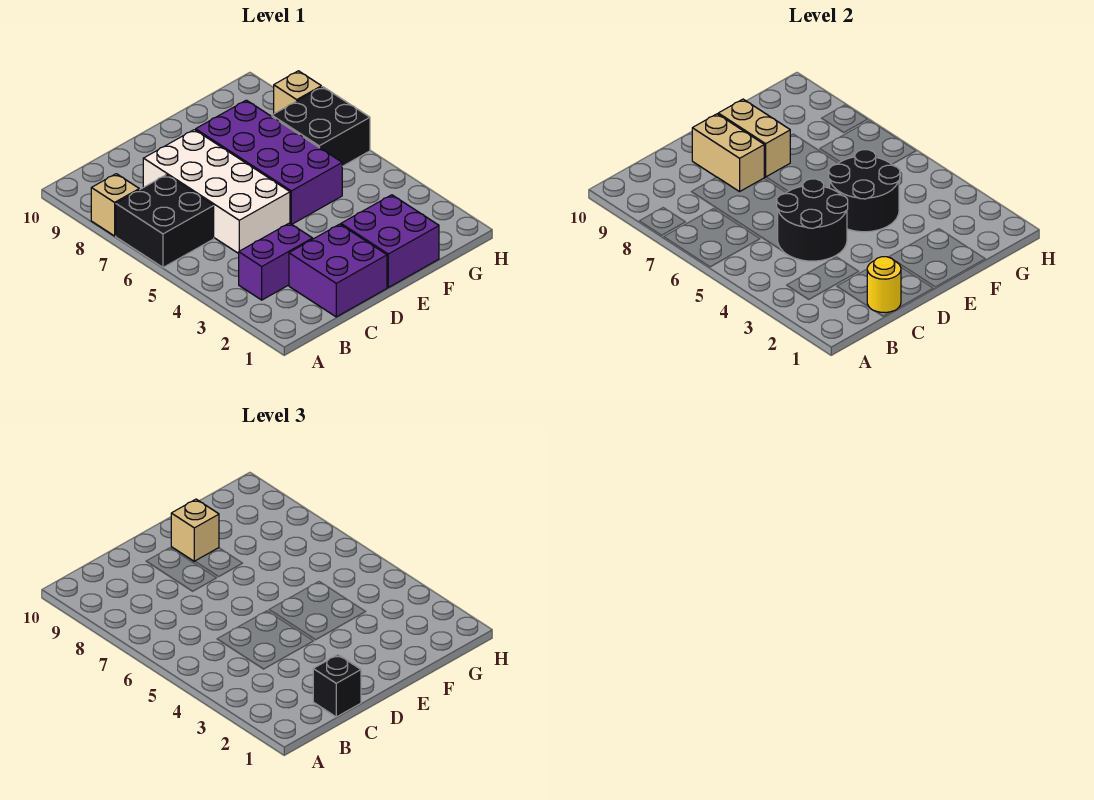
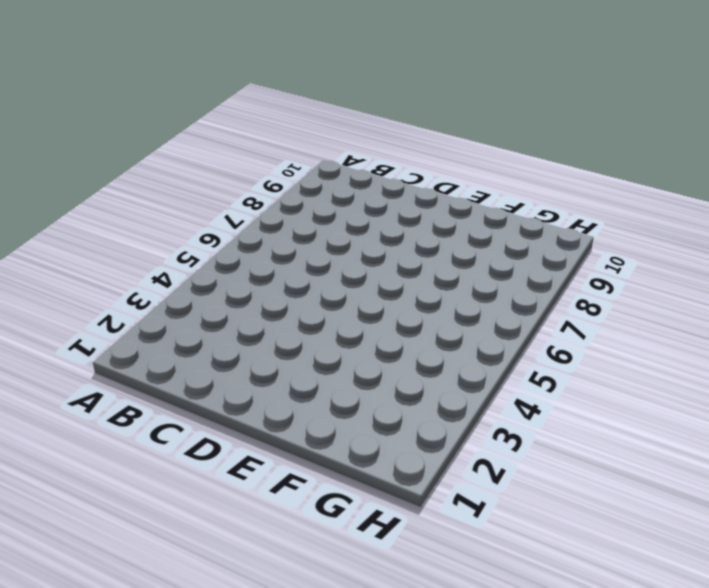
none -> black 2x2 brick [116,175,214,267]
none -> tan 1x1 brick [91,174,139,236]
none -> purple 1x2 brick [239,223,313,300]

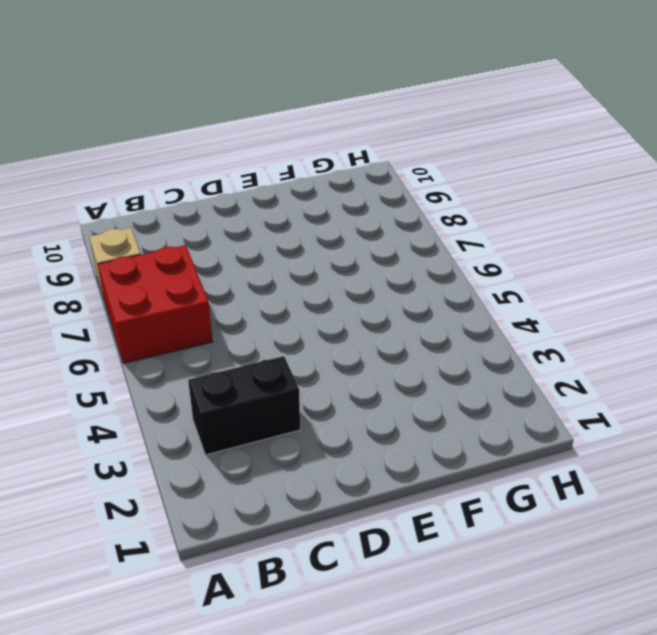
red 2x2 brick [98,245,213,363] -> black 2x2 brick [116,175,214,267]
black 1x2 brick [188,356,300,455] -> purple 1x2 brick [239,223,313,300]
none -> purple 2x2 brick [289,224,387,317]
none -> white 2x4 brick [143,130,290,254]
none -> purple 2x2 brick [341,195,439,287]

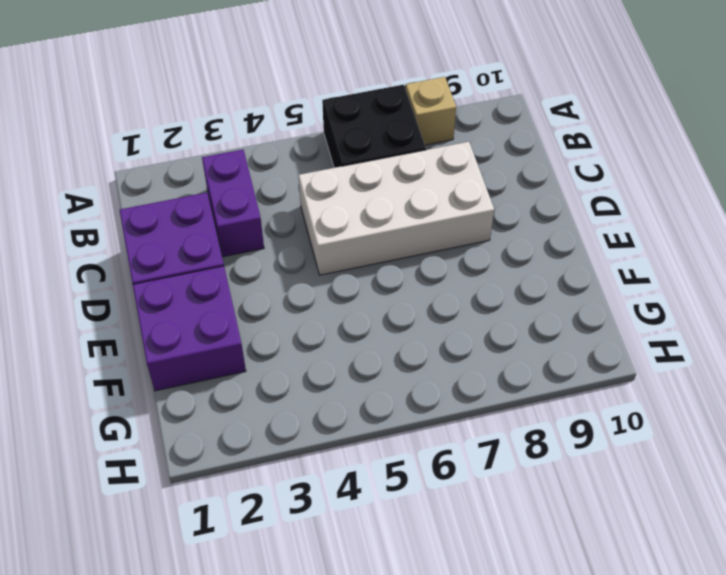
none -> purple 2x4 brick [196,100,342,224]
none -> black 2x2 brick [272,87,370,166]
none -> tan 1x1 brick [274,71,321,114]

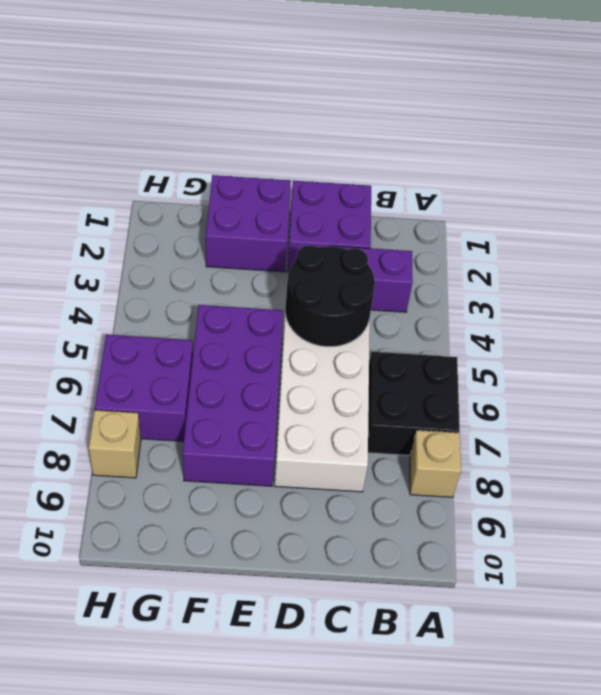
purple 2x2 brick [95,335,193,441] -> black 2x2 brick [272,87,370,166]
none -> yellow 1x1 round brick [867,257,901,313]
none -> tan 1x2 brick [692,114,764,192]
none -> black 2x2 round brick [829,150,900,232]

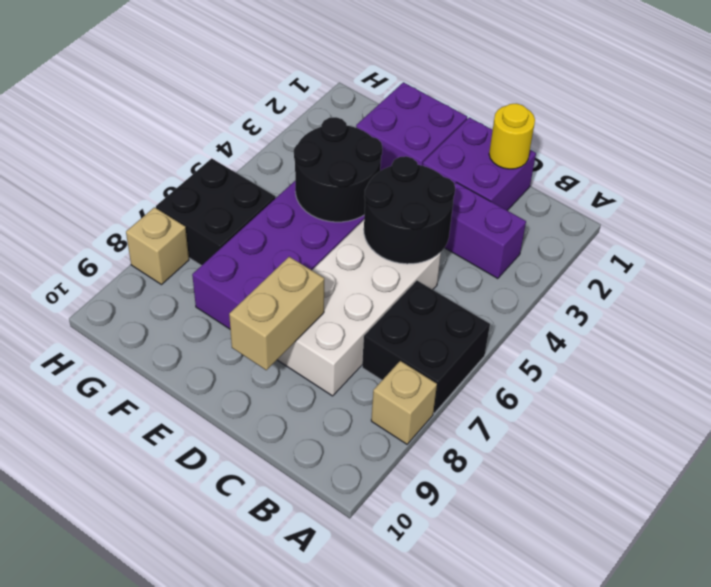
none -> tan 1x2 brick [718,99,790,177]
none -> black 1x1 brick [313,655,361,717]
none -> tan 1x1 brick [171,499,219,561]

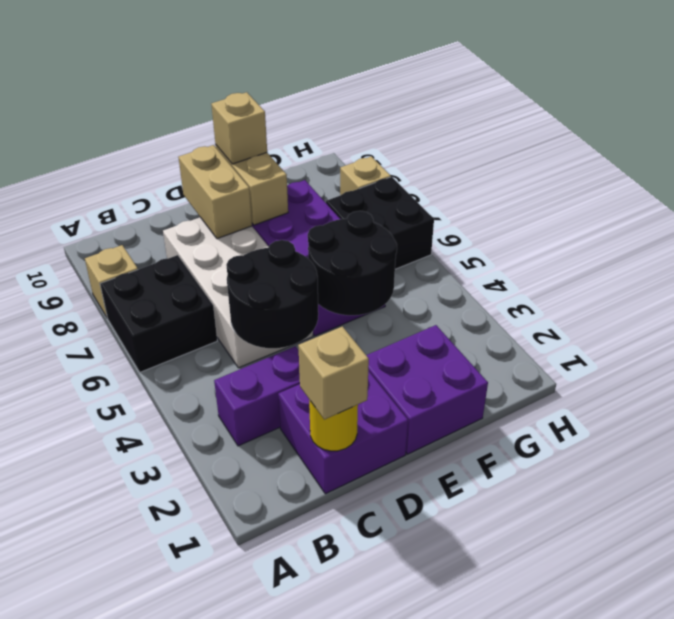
tan 1x1 brick [298,326,369,419] -> black 1x1 brick [313,655,361,717]

